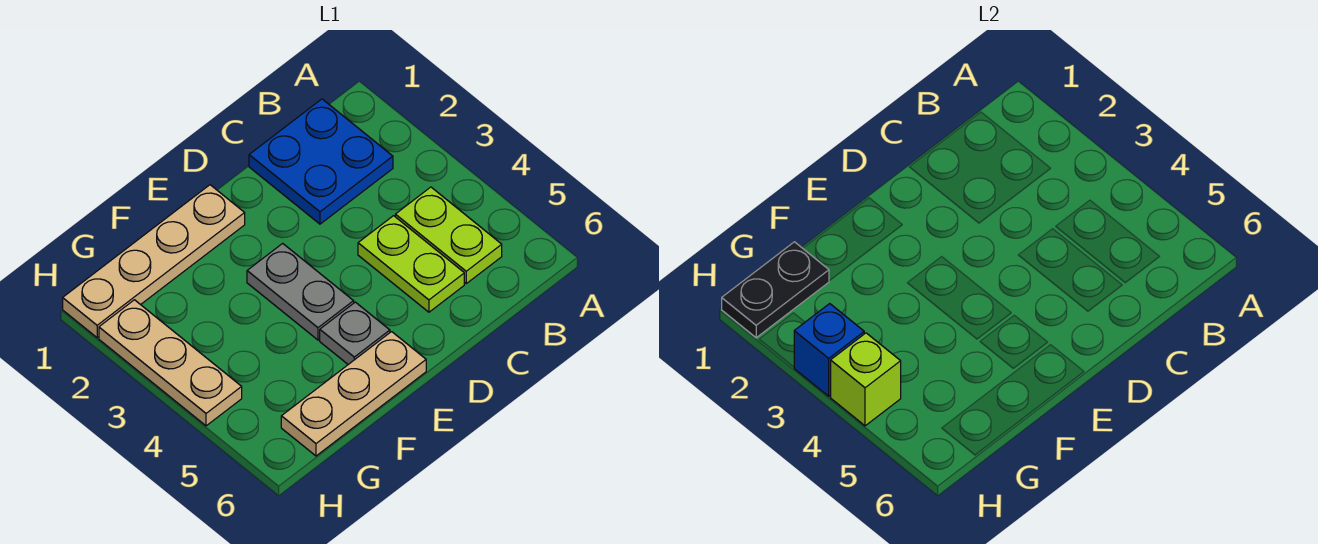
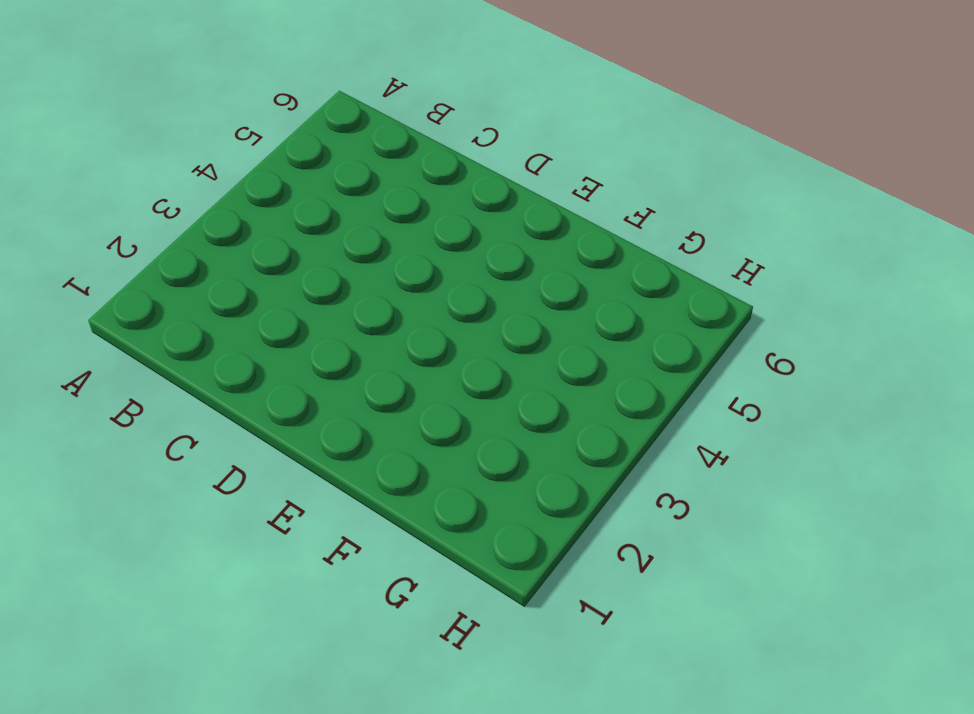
none -> blue 2x2 plate [249,99,393,224]
none -> lime 1x2 plate [395,187,502,283]

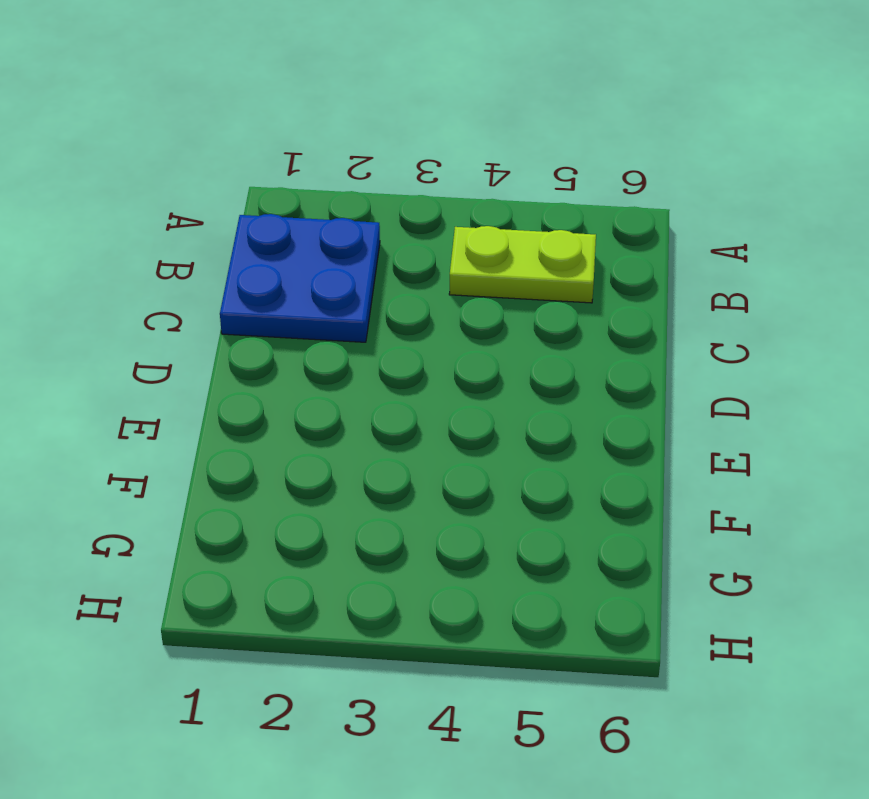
none -> lime 1x2 plate [358,216,464,312]
none -> tan 1x4 plate [63,185,245,338]

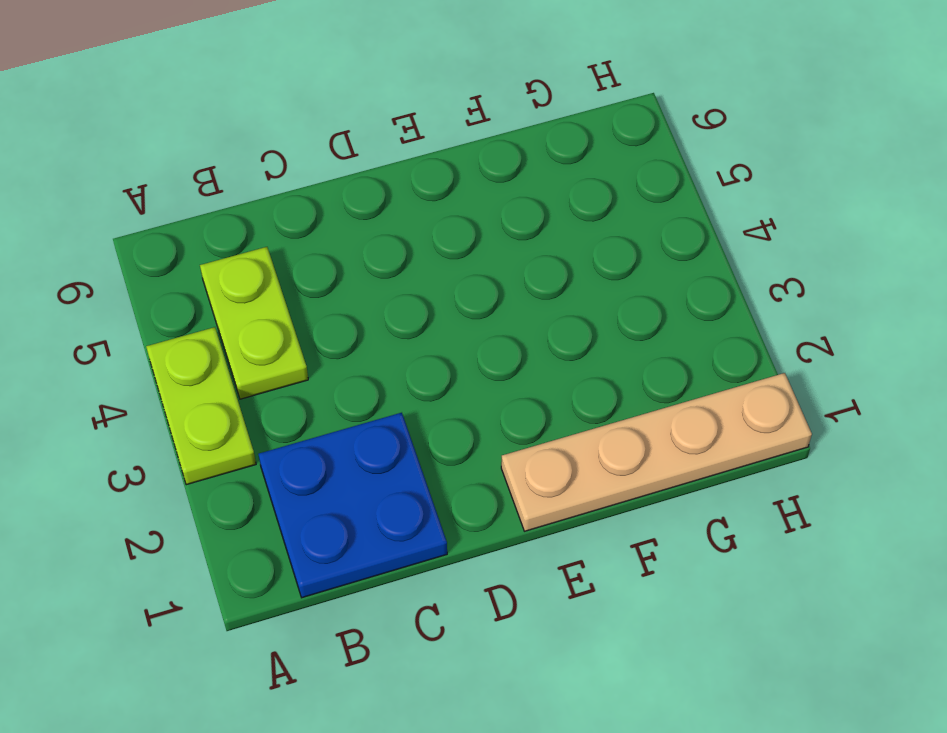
lime 1x2 plate [146,327,256,485] -> lime 1x2 plate moved to [358,216,464,312]
none -> grey 1x2 plate [247,243,354,340]
none -> grey 1x1 plate [320,302,390,364]

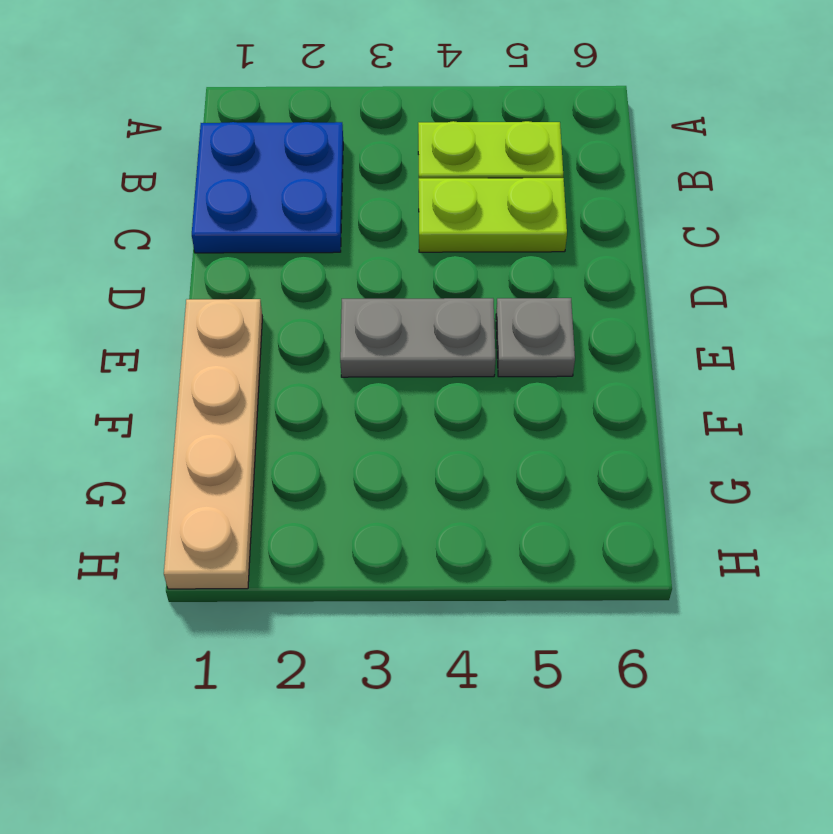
none -> tan 1x3 plate [281,332,426,456]
none -> tan 1x3 plate [99,300,242,426]

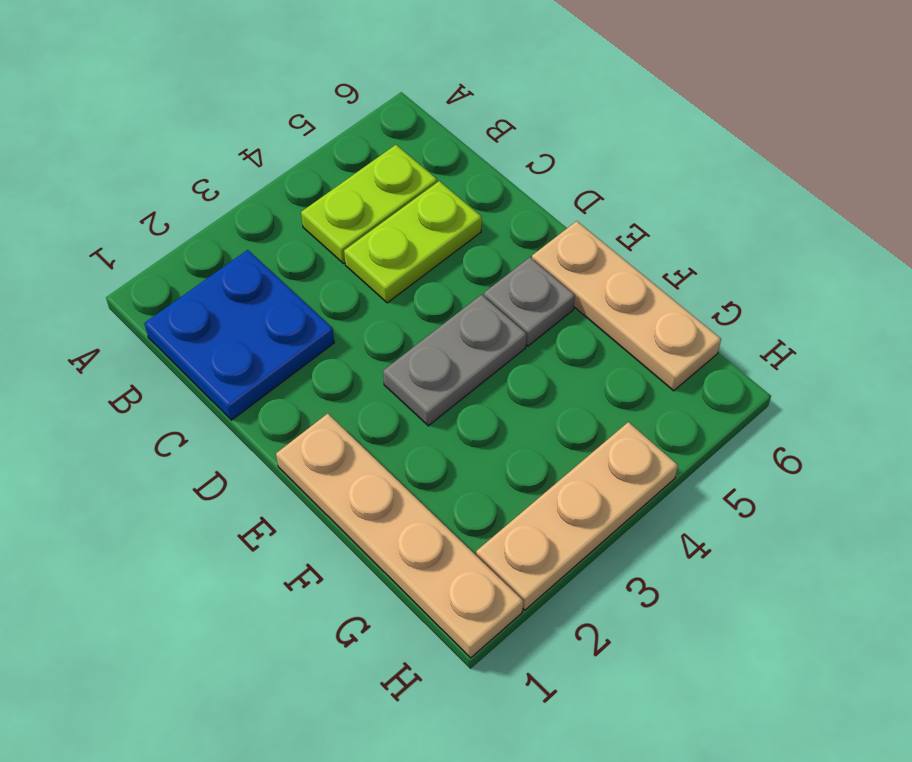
none -> black 1x2 plate [722,242,829,338]
none -> blue 1x1 brick [794,304,864,396]

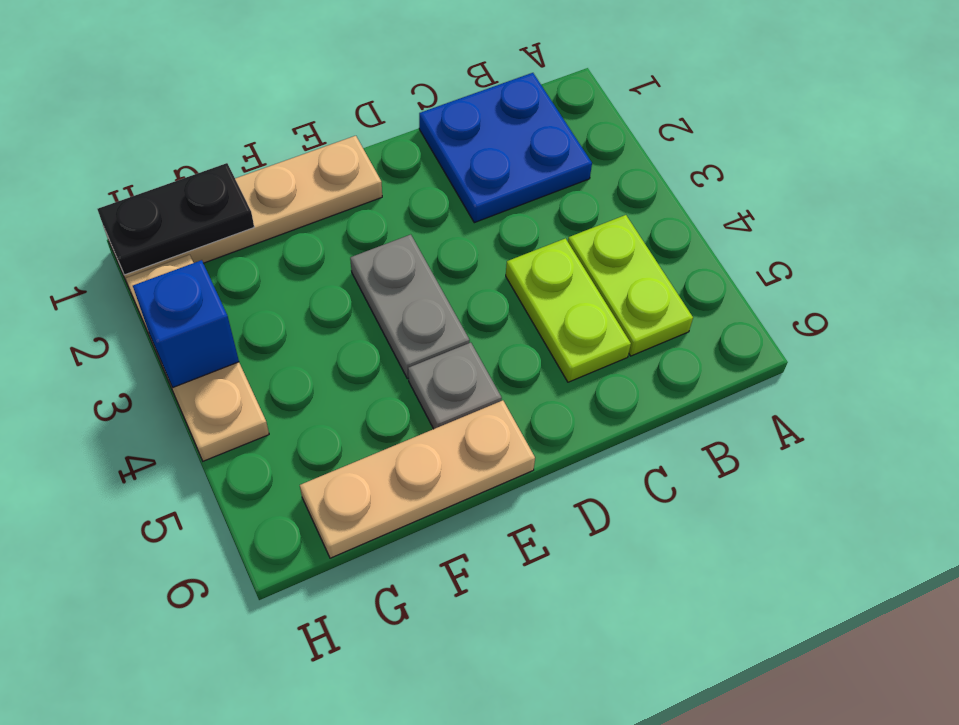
none -> lime 1x1 brick [831,333,901,426]

